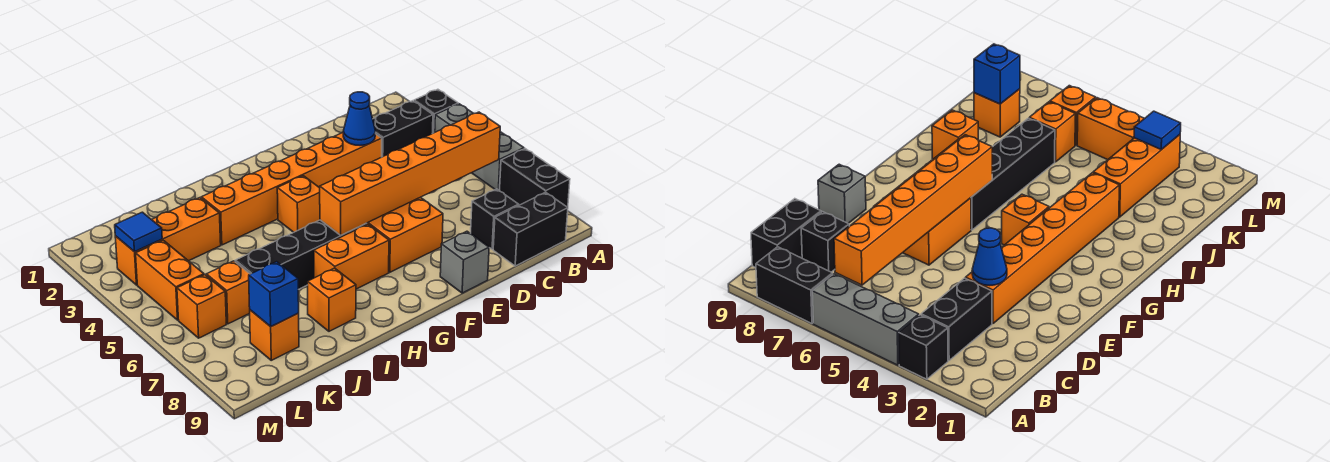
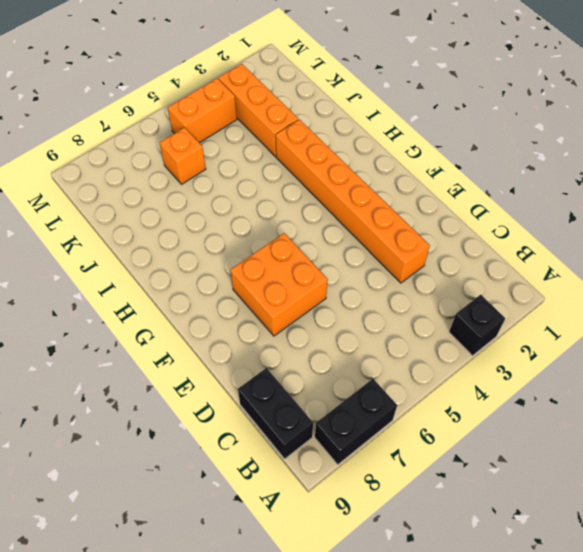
none -> grey 1x3 brick [435,104,524,191]
none -> black 1x2 brick [373,101,433,157]
none -> black 1x1 brick [471,189,519,249]

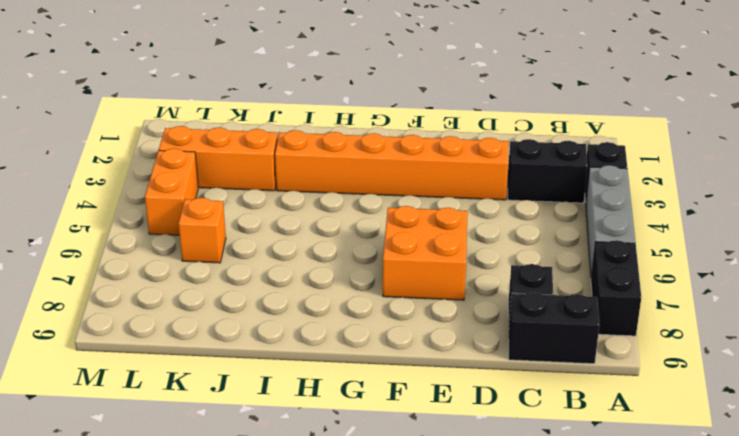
none -> grey 1x1 brick [440,231,489,293]
none -> orange 1x1 brick [277,176,320,232]
none -> black 1x4 brick [235,220,367,290]

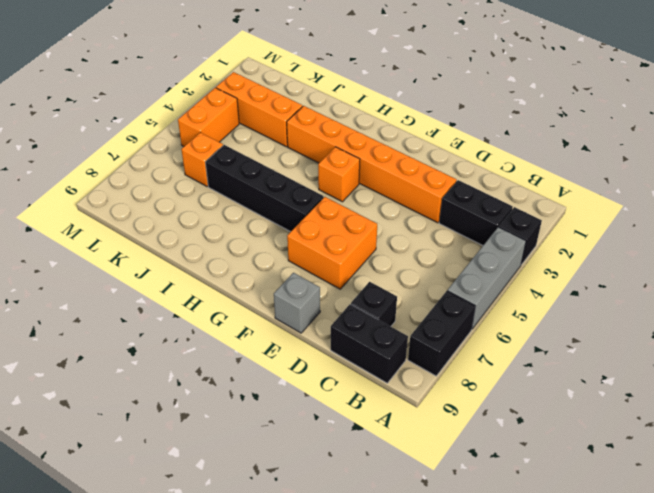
none -> orange 1x2 brick [314,224,389,289]
none -> orange 1x1 brick [308,268,356,331]
none -> orange 1x1 brick [250,310,299,360]

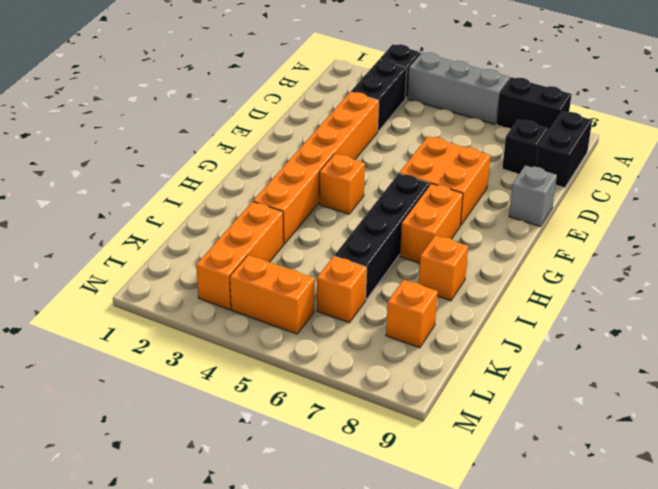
none -> orange 1x1 brick [177,275,226,338]
none -> orange 1x6 brick [320,112,500,235]
none -> blue 1x1 cone [343,92,375,145]

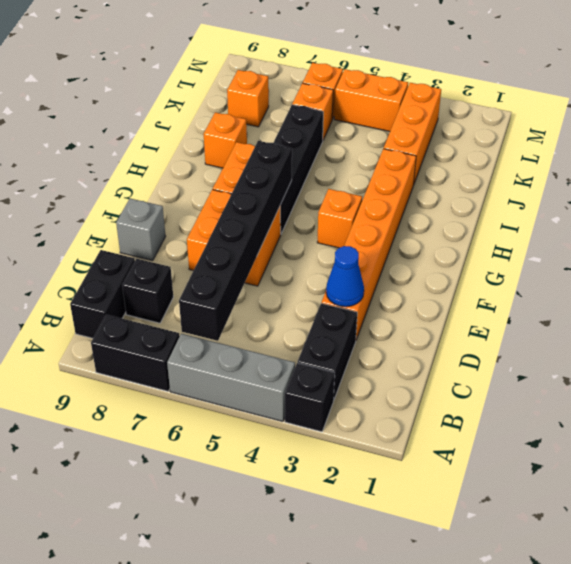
black 1x6 brick [179,141,292,341] -> orange 1x6 brick [320,112,500,235]
none -> blue 1x1 brick [249,262,299,327]
none -> blue 1x1 tile [115,212,162,252]

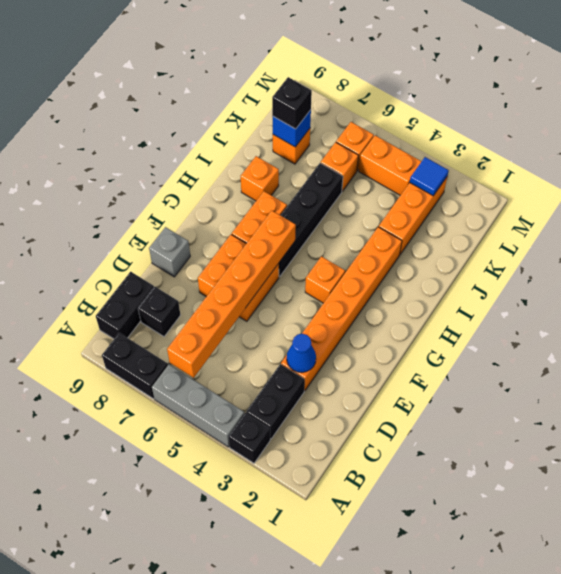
black 1x1 brick [272,77,312,129] -> none

